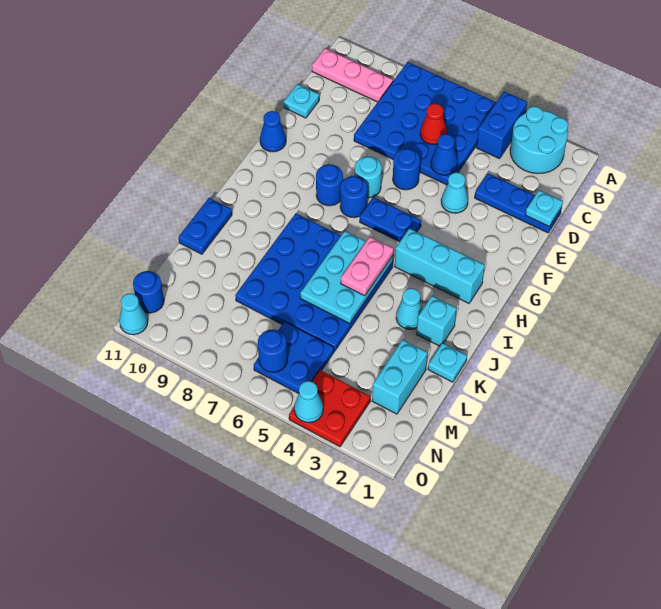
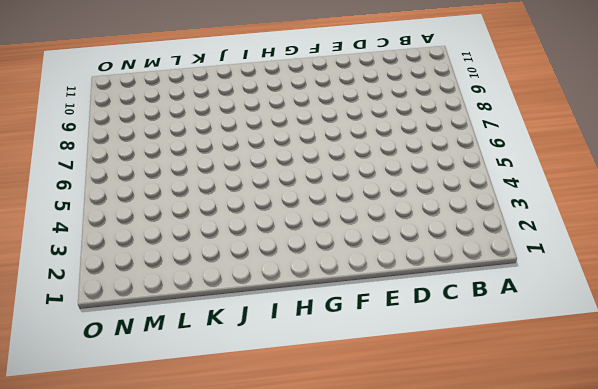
none -> cyan 2x2 round brick [510,106,568,174]
none -> blue 1x2 brick [476,91,527,159]
none -> blue 4x4 plate [354,62,496,185]
none -> pink 1x3 plate [312,48,393,102]

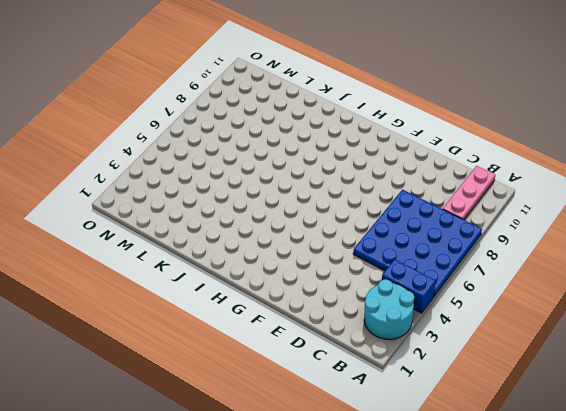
none -> blue 1x3 plate [475,173,561,233]
none -> cyan 1x1 plate [284,84,319,118]
none -> cyan 1x1 cone [441,172,468,213]
none -> blue 1x1 round brick [393,149,420,190]

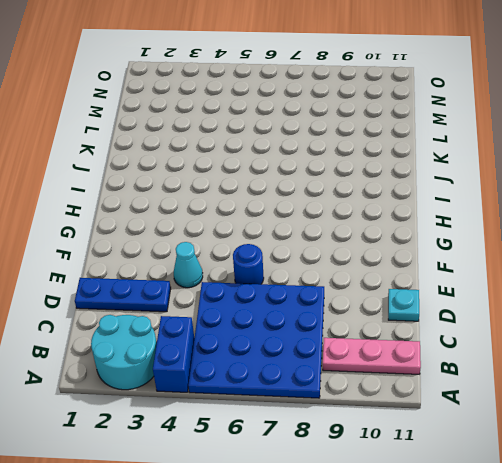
none -> cyan 1x1 round brick [355,156,382,198]
none -> blue 1x1 cone [260,111,286,152]
none -> blue 1x2 plate [360,197,421,242]
none -> blue 1x1 round brick [340,176,367,218]

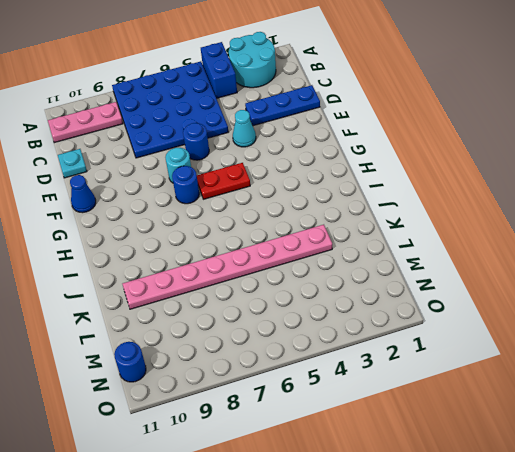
red 1x2 plate [197,163,250,199] -> blue 1x2 plate [360,197,421,242]
pink 1x8 plate [123,225,332,309] -> blue 4x4 plate [235,214,393,351]
none -> blue 1x1 round brick [316,164,343,206]
none -> cyan 1x3 brick [395,228,485,303]
none -> cyan 1x1 brick [417,296,457,346]
none -> cyan 1x1 cone [396,288,422,329]

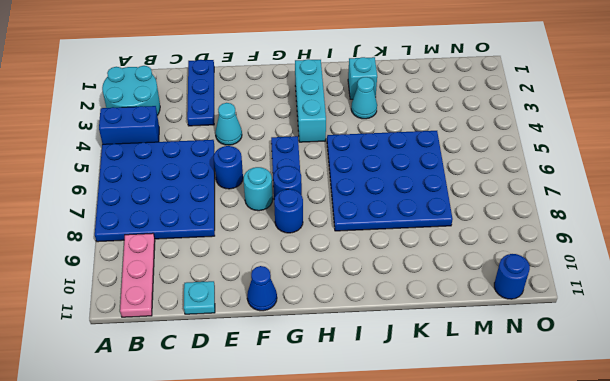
none -> blue 1x2 plate [179,198,232,254]
none -> cyan 1x1 plate [428,343,467,382]
none -> cyan 1x2 brick [372,340,427,414]
none -> blue 2x2 plate [254,322,334,394]

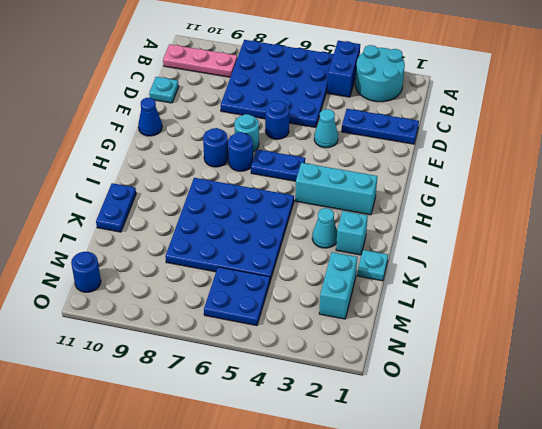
none -> red 2x2 plate [289,370,370,447]
none -> cyan 1x1 cone [119,293,148,335]
none -> red 1x1 cone [420,104,447,145]
none -> cyan 1x1 plate [525,190,563,227]

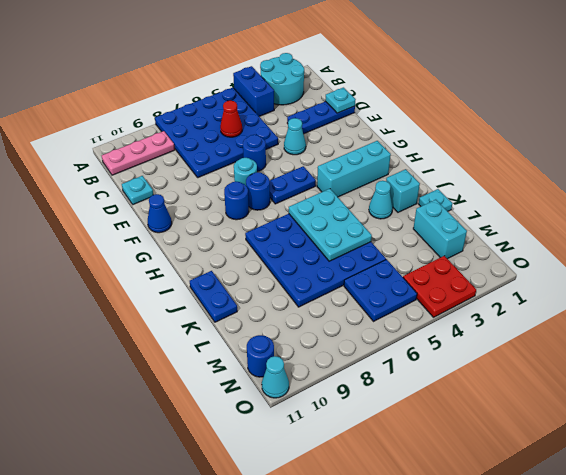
none -> blue 1x1 cone [431,134,458,175]
none -> blue 1x1 round brick [258,330,287,372]
none -> cyan 1x1 cone [294,381,323,422]
none -> pink 1x2 plate [341,237,394,296]

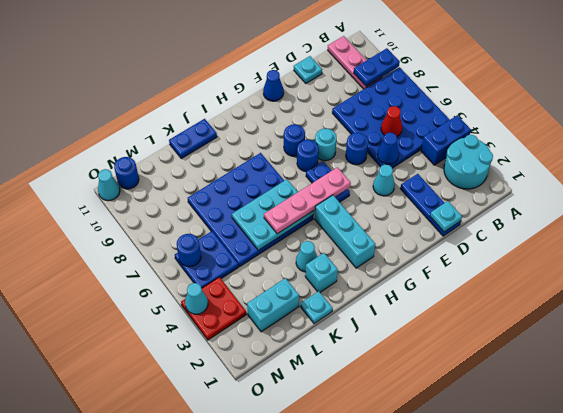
blue 1x2 plate [354,48,400,86] -> none
pink 1x4 plate [264,167,351,234] -> pink 1x2 plate [341,237,394,296]

